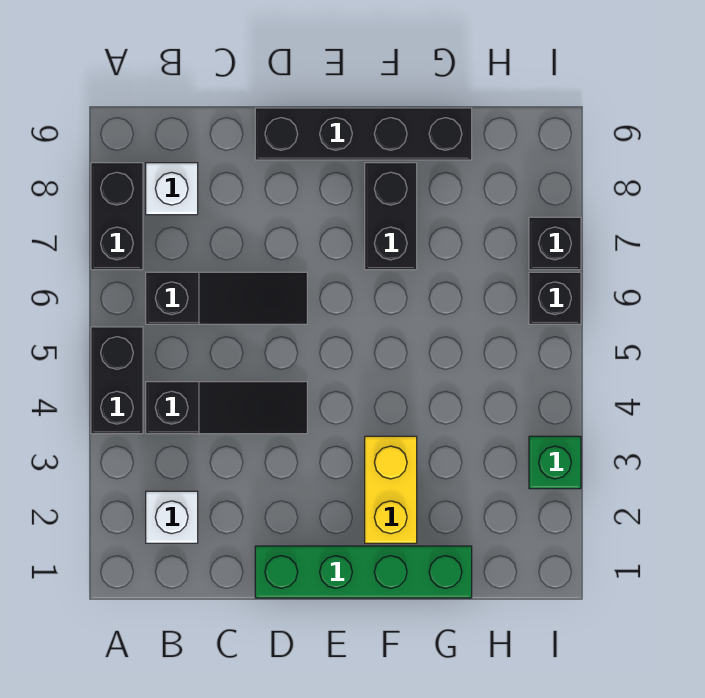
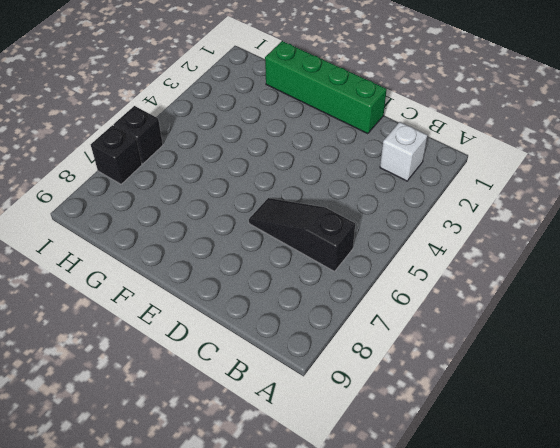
none -> black 1x2 brick [91,327,143,434]
none -> black 1x2 brick [91,163,143,270]
none -> black 1x3 slope [146,382,307,434]

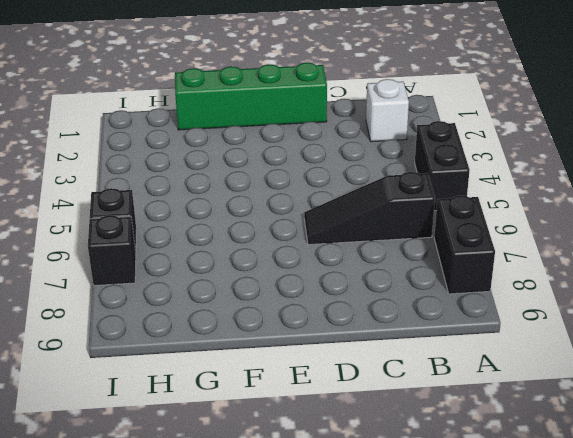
none -> black 1x3 slope [146,382,307,434]
none -> white 1x1 brick [146,163,198,215]
none -> black 1x4 brick [255,108,472,160]

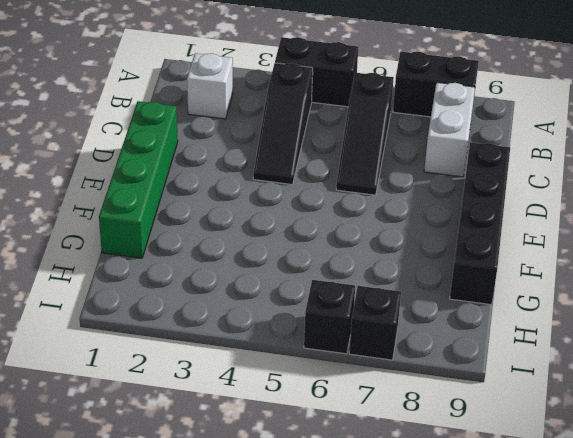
white 1x2 brick [424,82,475,177] -> white 1x1 brick [146,163,198,215]
none -> yellow 1x2 brick [365,436,417,543]
none -> black 1x2 brick [365,163,417,270]
none -> green 1x1 brick [529,436,581,489]

